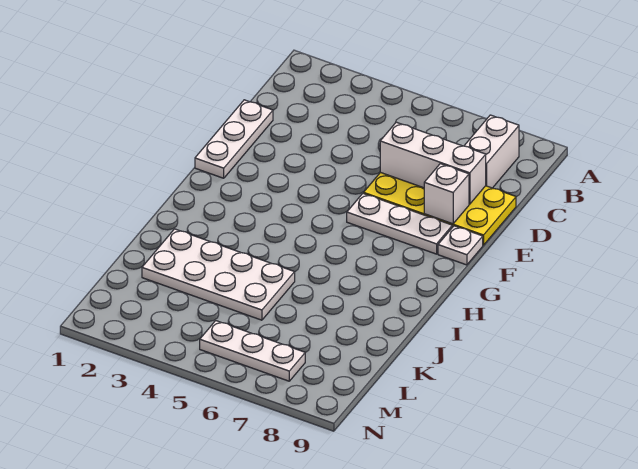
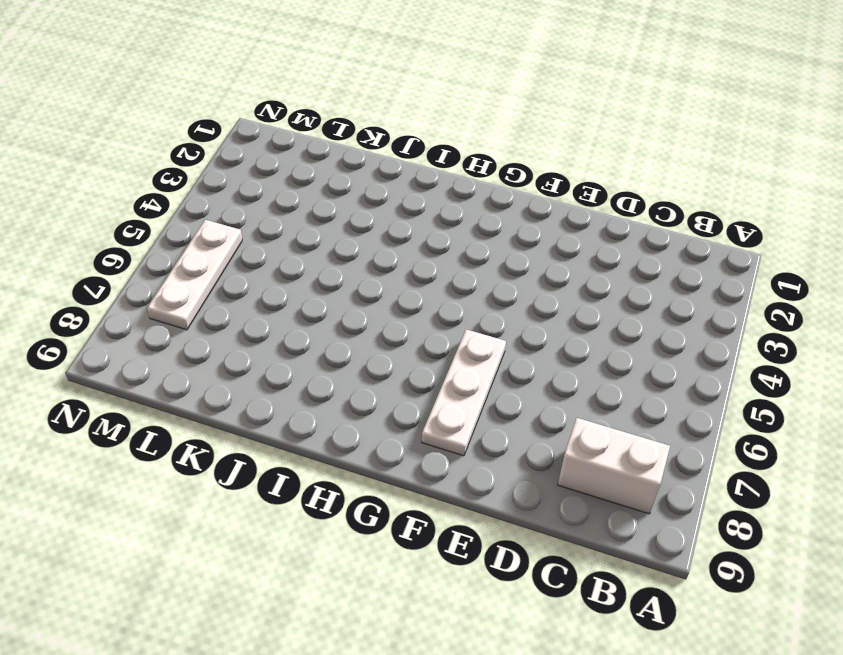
none -> white 1x3 plate [195,100,273,178]
none -> yellow 2x4 plate [364,172,516,245]

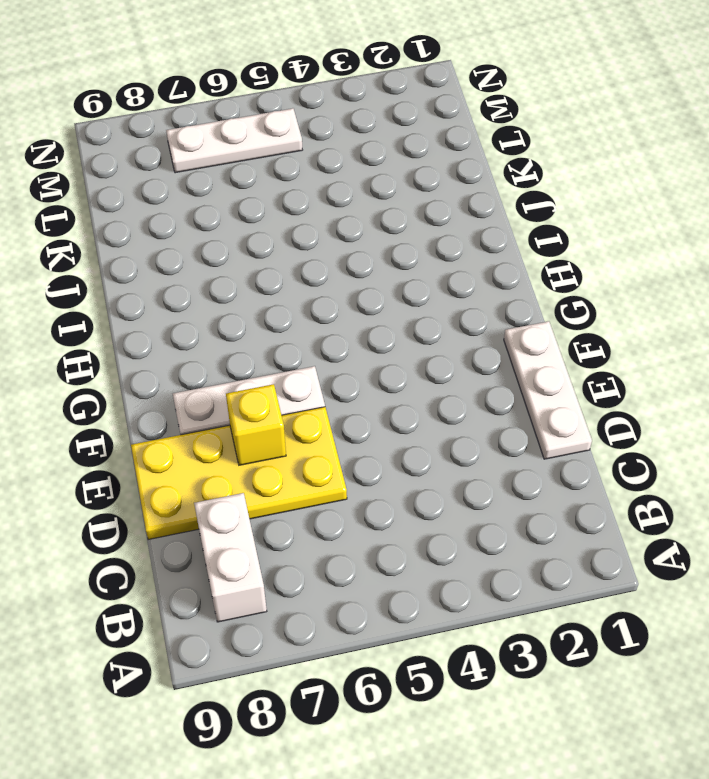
yellow 1x1 brick [226,384,286,465] -> none
none -> white 1x1 plate [438,226,483,265]
none -> white 2x4 plate [142,229,295,320]

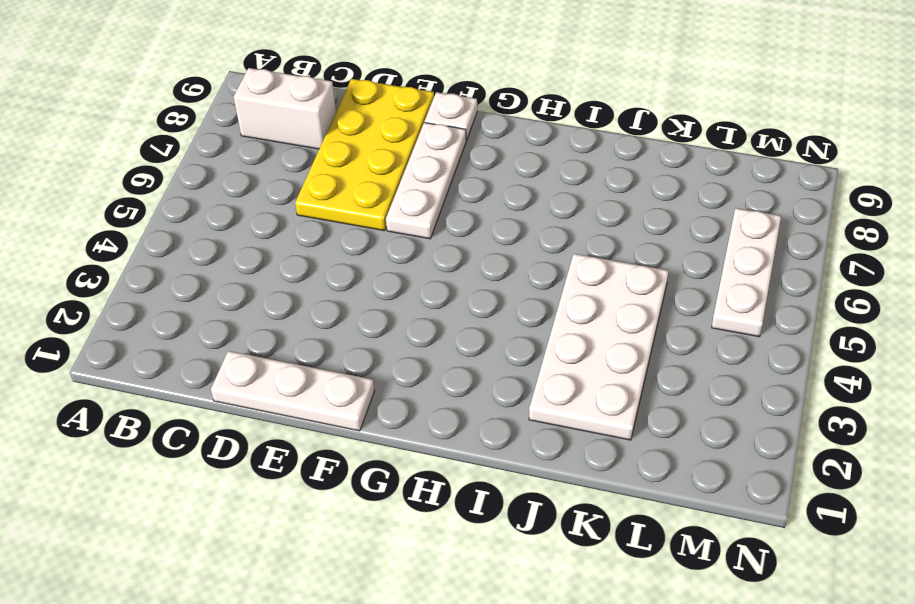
none -> white 1x3 brick [380,122,486,204]
none -> white 1x1 brick [424,164,469,224]

